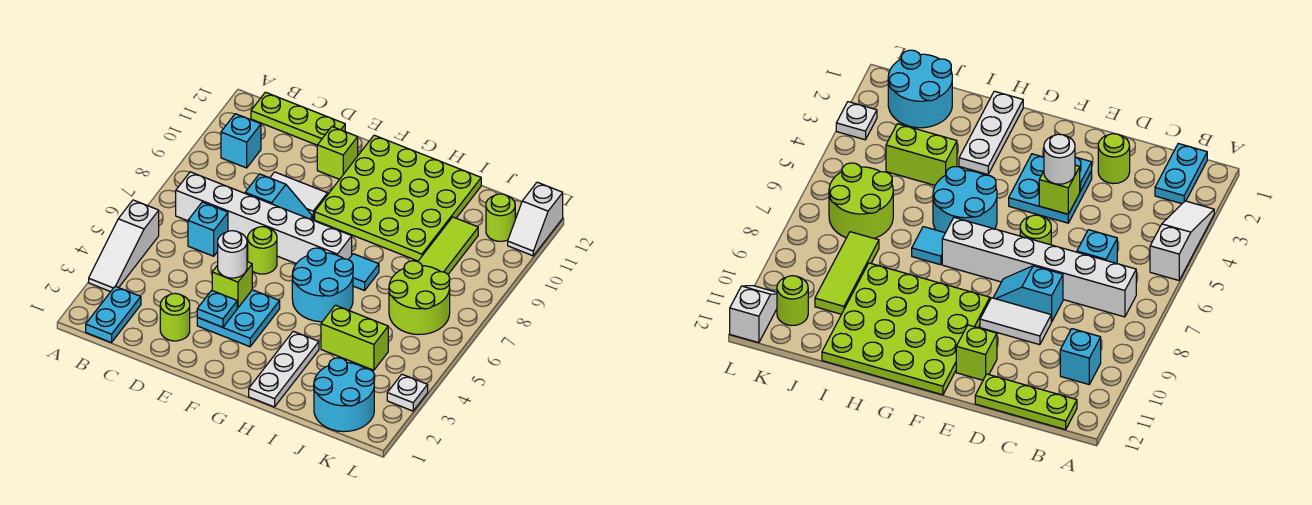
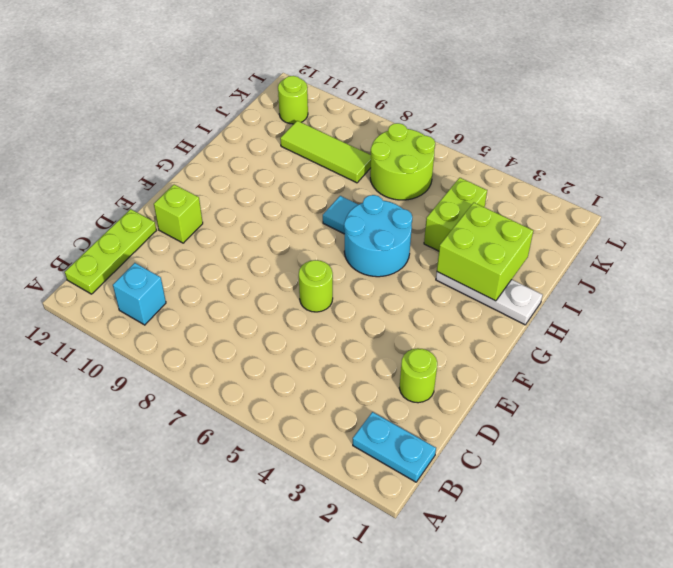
lime 2x2 brick [437,203,533,301] -> none
none -> white 1x3 slope [89,200,159,292]
none -> white 1x6 brick [176,172,352,264]
none -> cyan 1x1 brick [188,202,228,256]

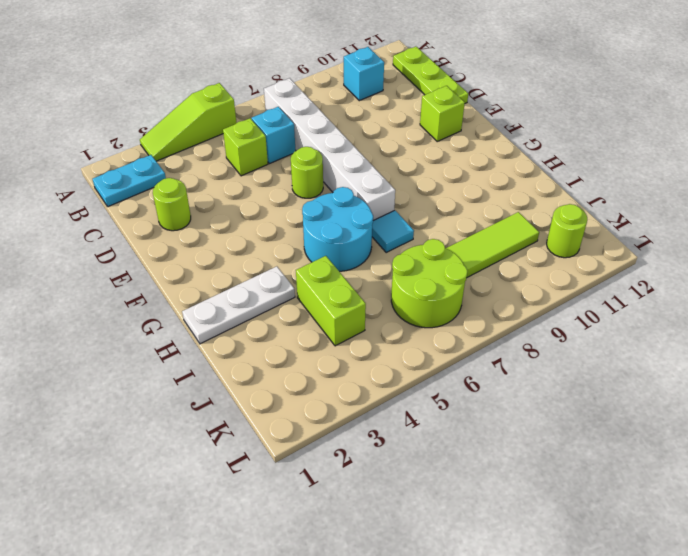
lime 1x3 slope [140,83,236,161] -> white 1x3 slope [89,200,159,292]
lime 1x1 brick [223,118,268,176] -> lime 1x1 brick moved to [212,262,252,308]
none -> cyan 1x2 slope [245,174,313,220]
none -> white 1x2 tile [270,172,328,219]
none -> cyan 2x2 plate [197,290,280,347]

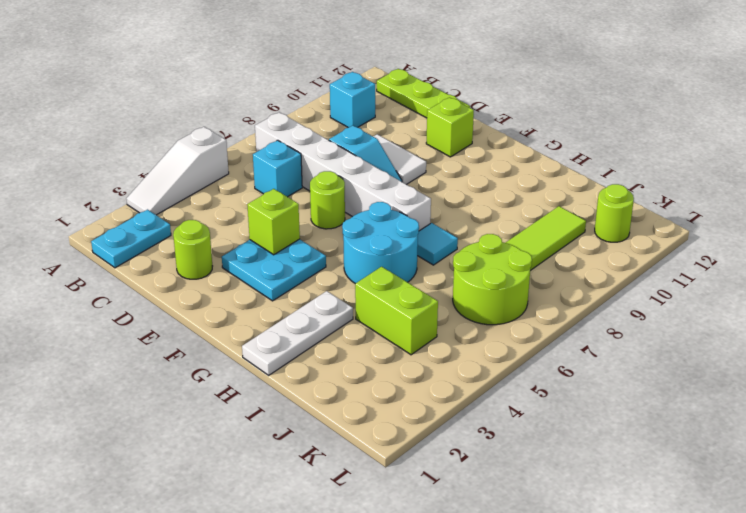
none -> lime 4x4 plate [315,135,481,261]
none -> cyan 2x2 round brick [314,358,375,432]
none -> white 1x1 plate [387,374,428,411]

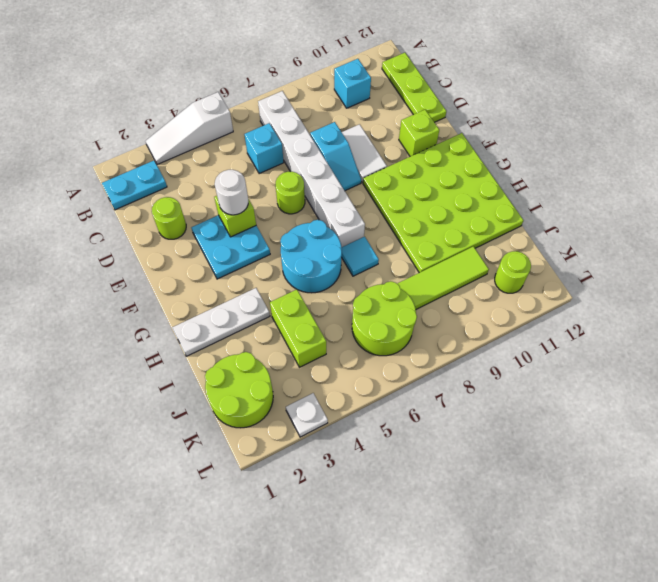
lime 2x2 round brick [205,352,273,428] -> cyan 2x2 round brick [314,358,375,432]
none -> white 1x2 slope [508,182,563,256]
none -> cyan 1x1 plate [197,290,237,327]

